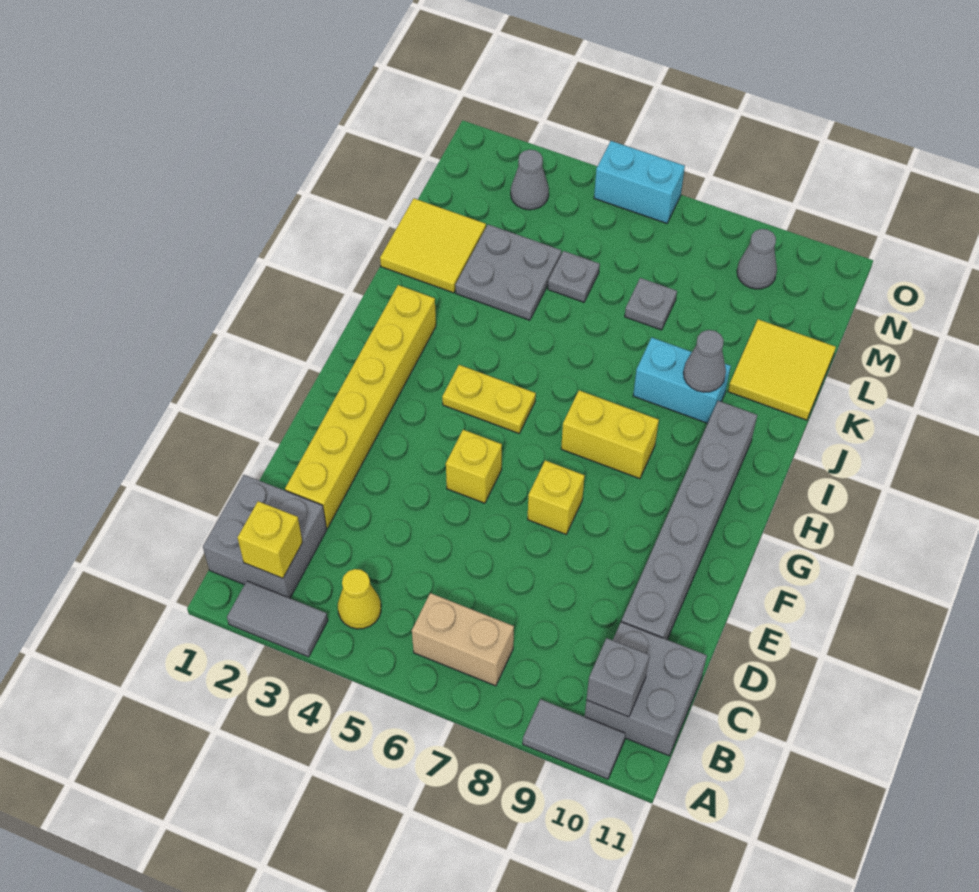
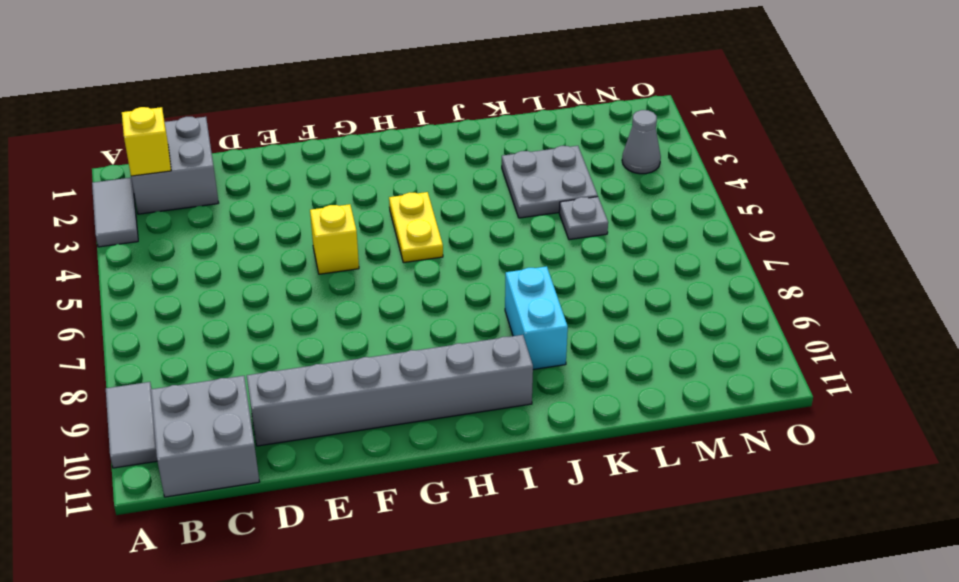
none -> yellow 1x1 cone [338,569,381,629]
none -> tan 1x2 brick [412,593,514,686]
none -> yellow 1x6 brick [285,285,436,528]

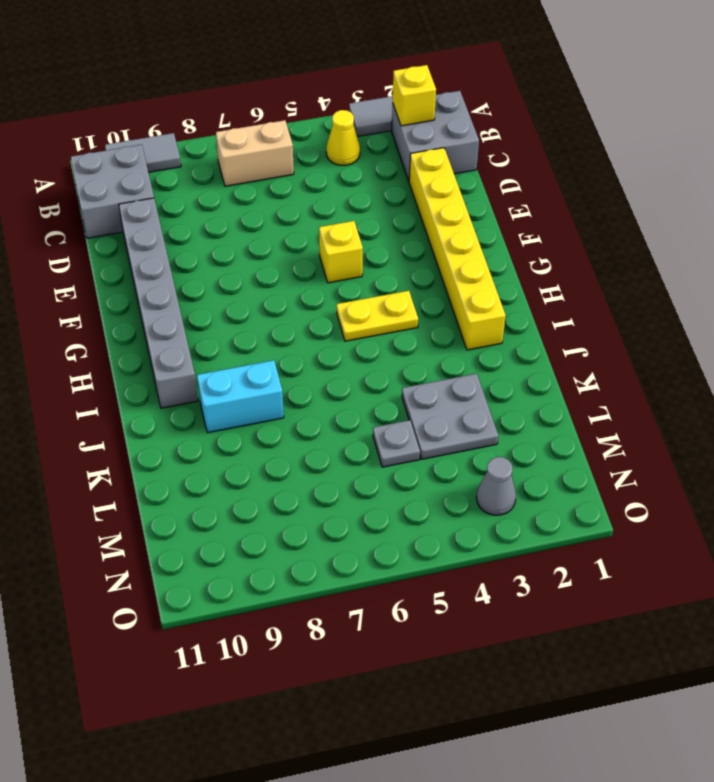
none -> yellow 1x1 brick [528,460,585,534]
none -> yellow 1x2 brick [561,390,659,479]
none -> yellow 2x2 tile [380,198,486,293]

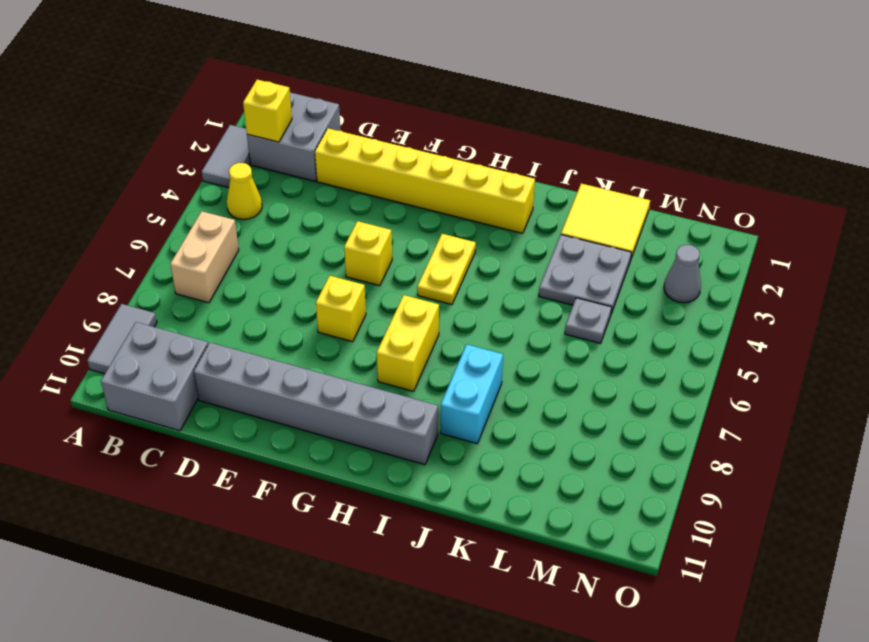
none -> yellow 2x2 tile [728,319,836,420]
none -> grey 1x1 plate [625,278,677,330]
none -> grey 1x1 cone [737,229,777,289]

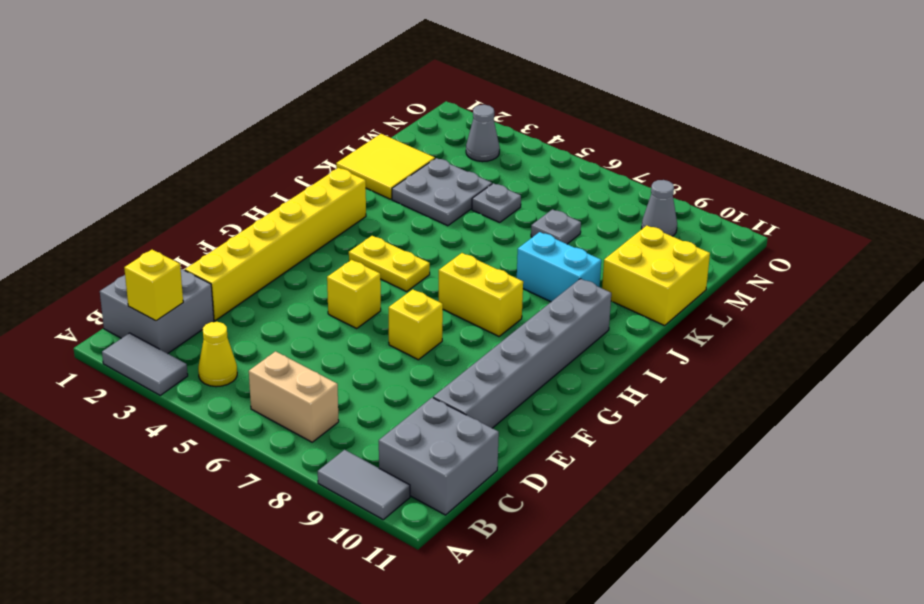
yellow 2x2 brick [602,225,710,326] -> yellow 2x2 tile [728,319,836,420]
none -> cyan 1x2 brick [594,141,685,223]
none -> grey 1x1 brick [587,638,650,717]
none -> grey 1x1 cone [683,330,726,392]

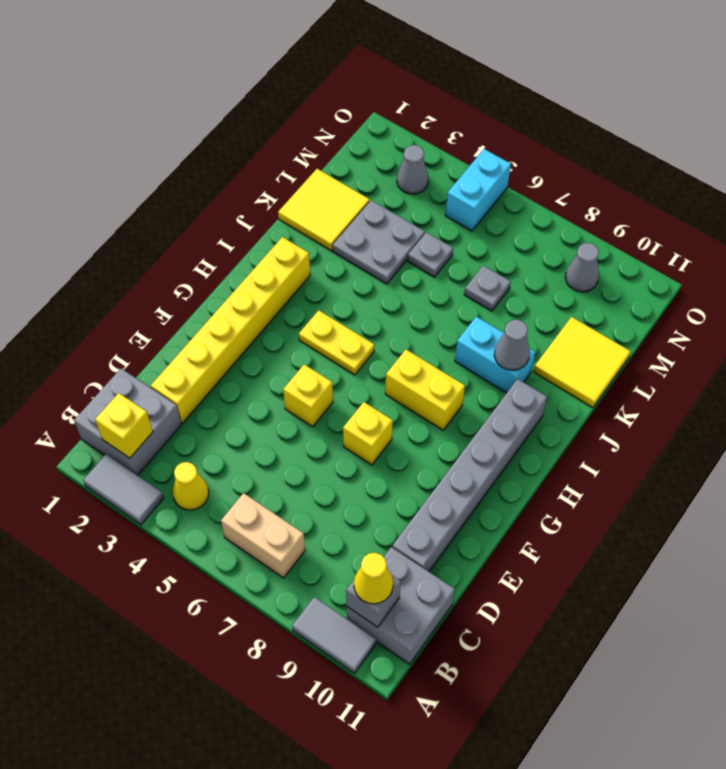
yellow 1x1 cone [354,553,393,604] -> none
cyan 1x2 brick [446,149,511,231] -> cyan 1x2 brick turned to [594,141,685,223]

